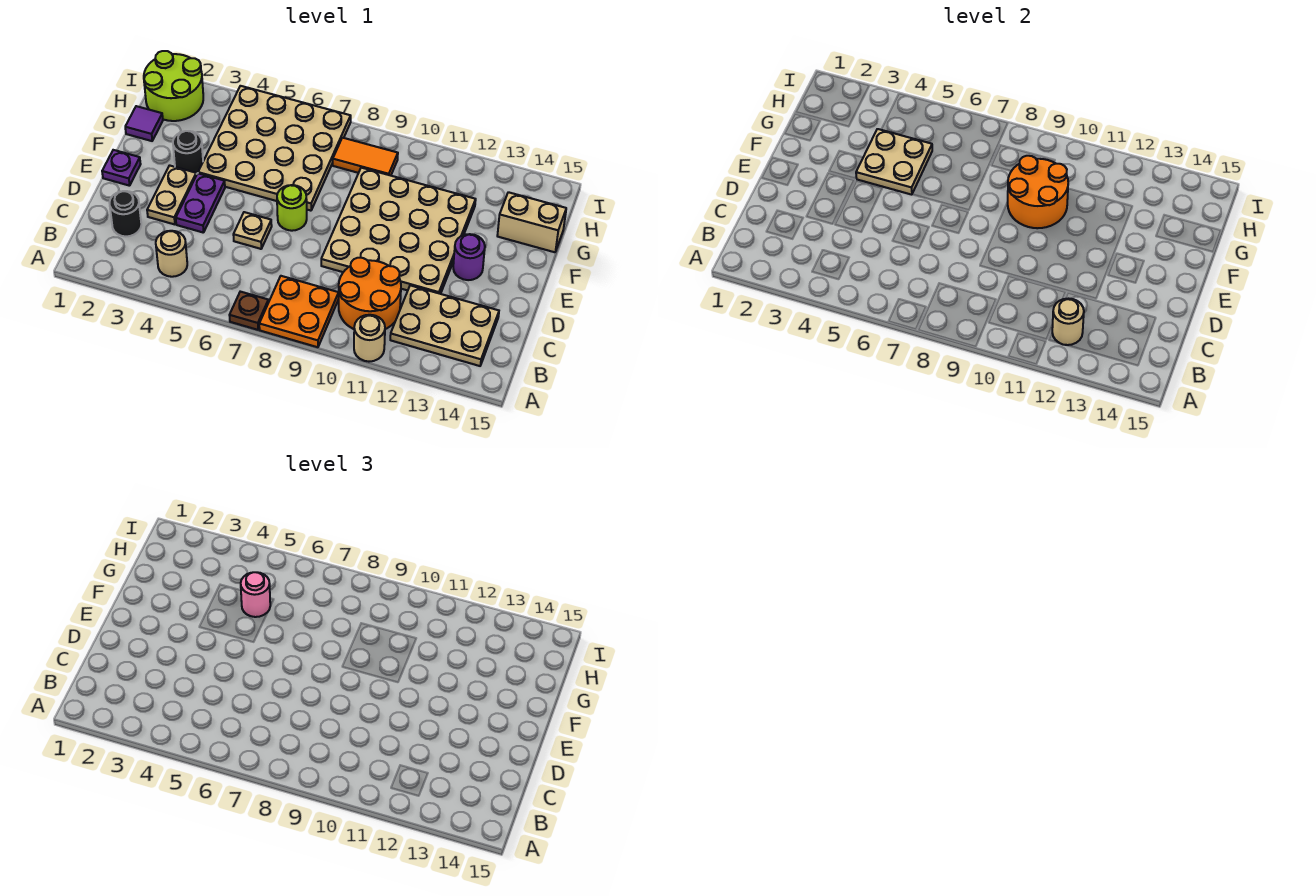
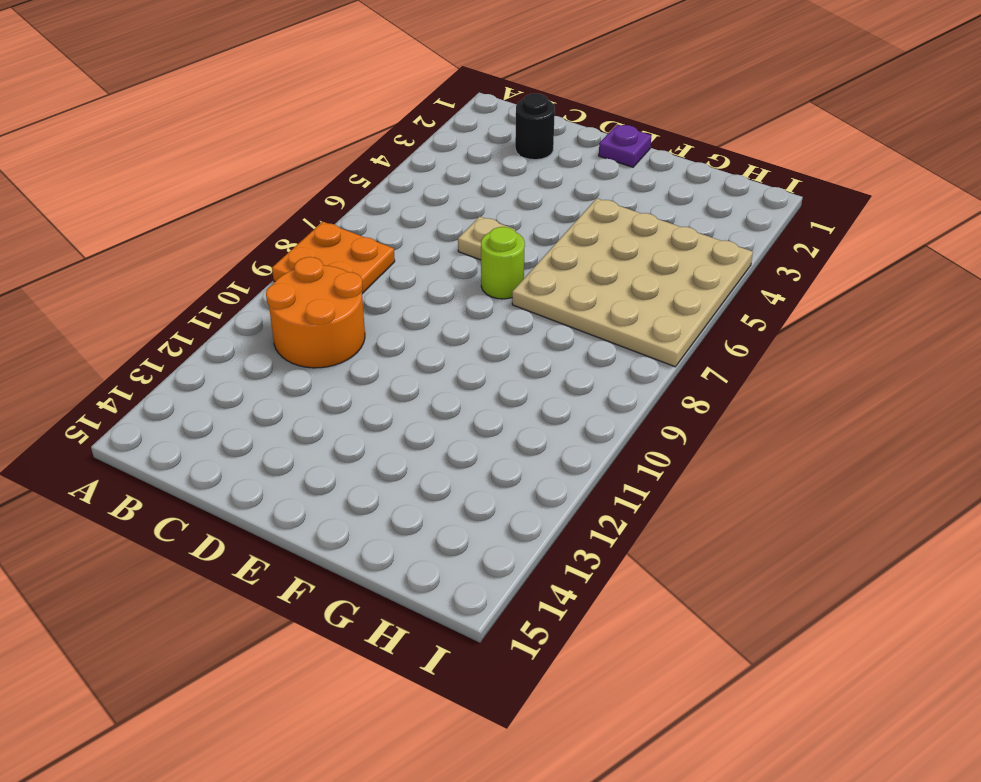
none -> brown 1x1 plate [229,292,268,330]
none -> tan 1x1 round brick [354,315,385,362]
none -> tan 1x1 round brick [156,231,187,277]

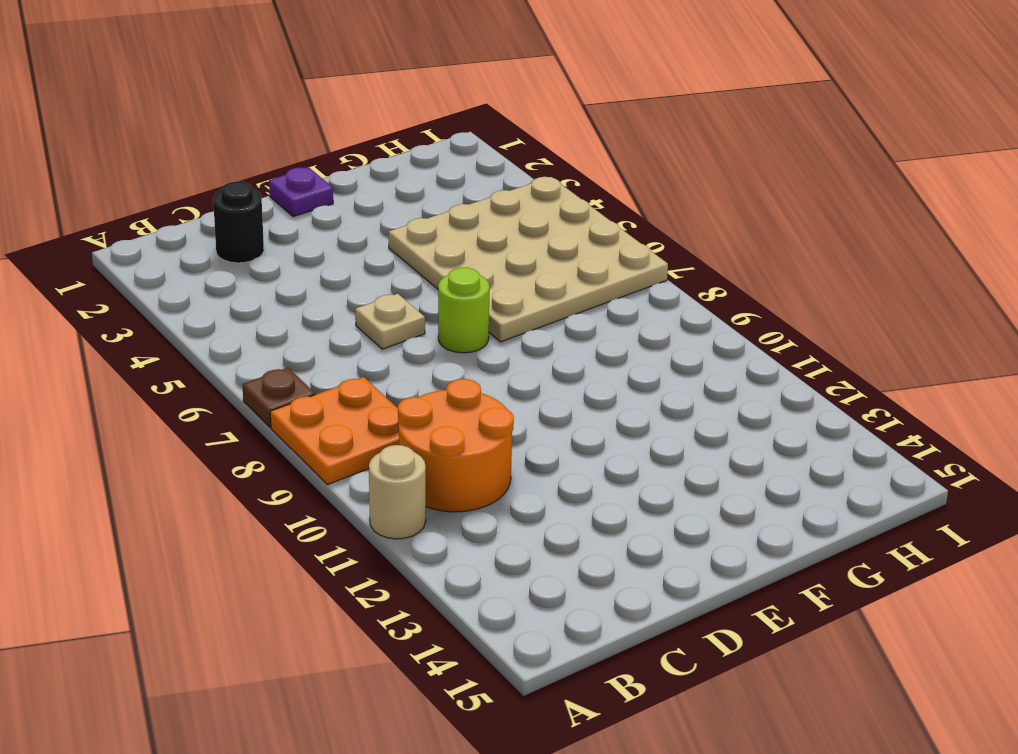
none -> tan 1x1 round brick [156,231,187,277]
none -> tan 2x3 plate [390,285,499,366]
none -> tan 1x2 plate [147,165,196,224]

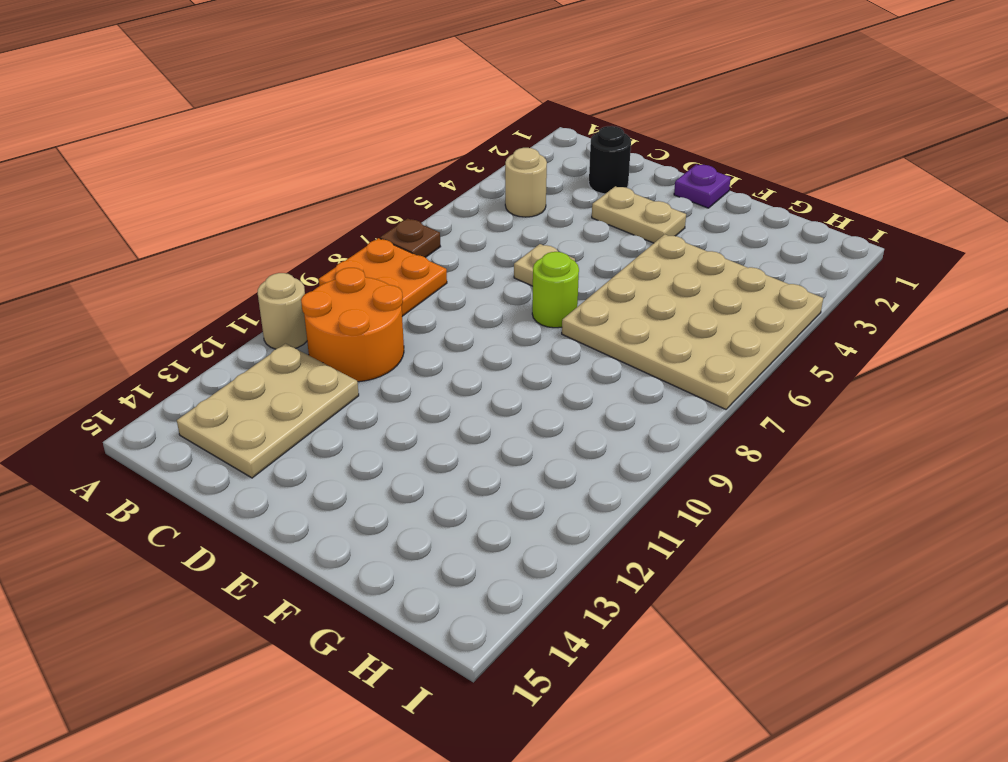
none -> purple 1x2 plate [176,173,225,233]
none -> tan 4x4 plate [321,168,476,294]
none -> purple 1x1 round brick [453,234,485,280]

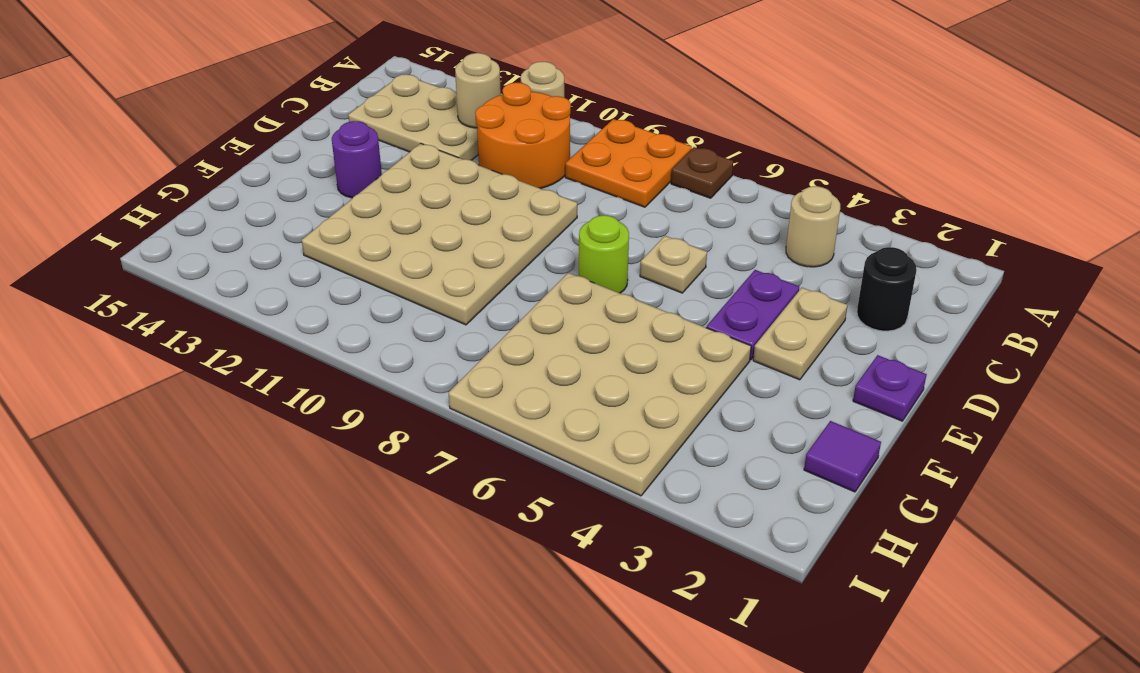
none -> black 1x1 round brick [173,131,203,174]
none -> tan 1x2 brick [497,192,566,252]
none -> lime 2x2 round brick [144,51,203,121]

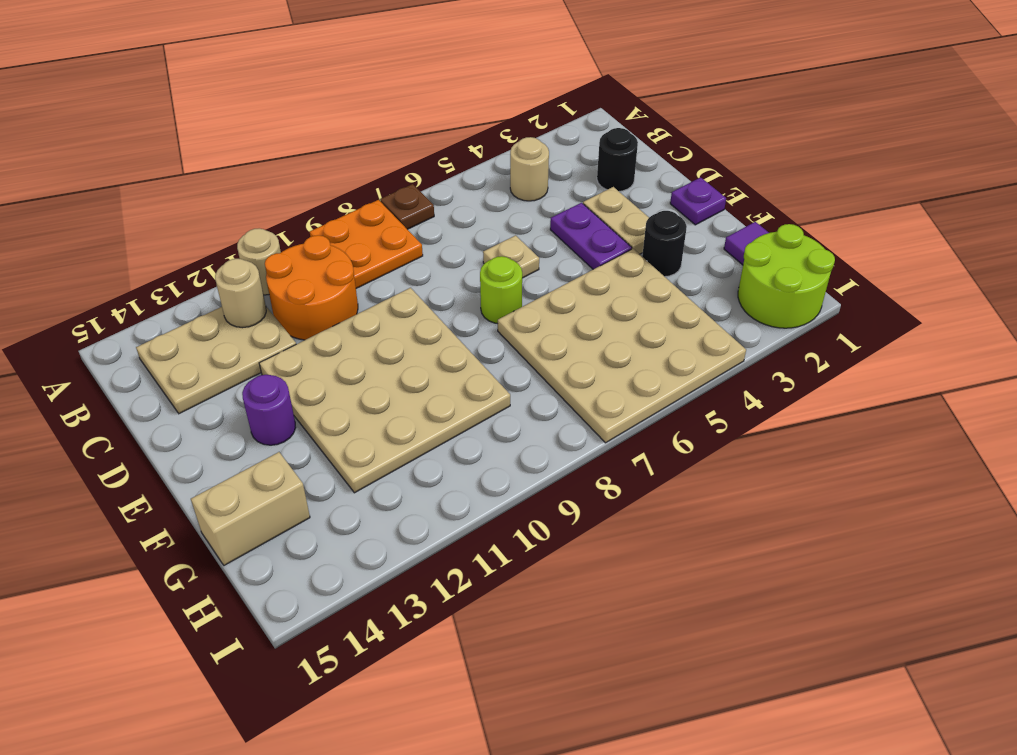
none -> orange 1x2 tile [333,138,398,176]
none -> tan 2x2 plate [856,129,932,195]
none -> orange 2x2 round brick [1008,156,1068,228]

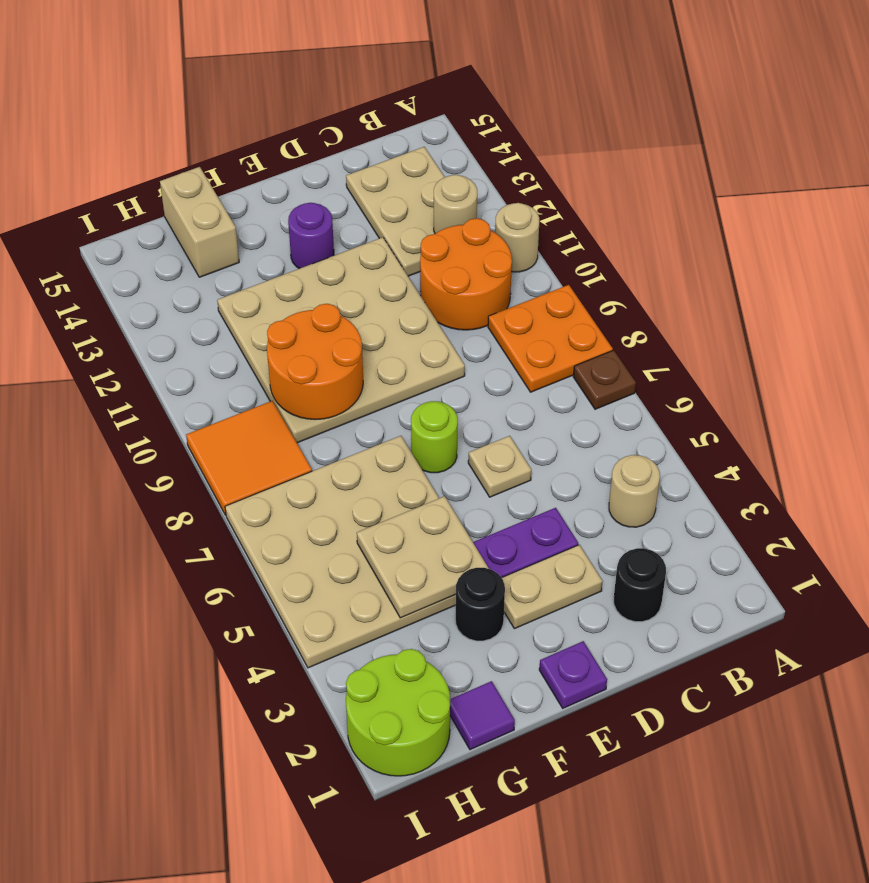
orange 2x2 tile [186,401,312,515] -> orange 1x2 tile [333,138,398,176]
none -> pink 1x1 round brick [241,572,270,617]

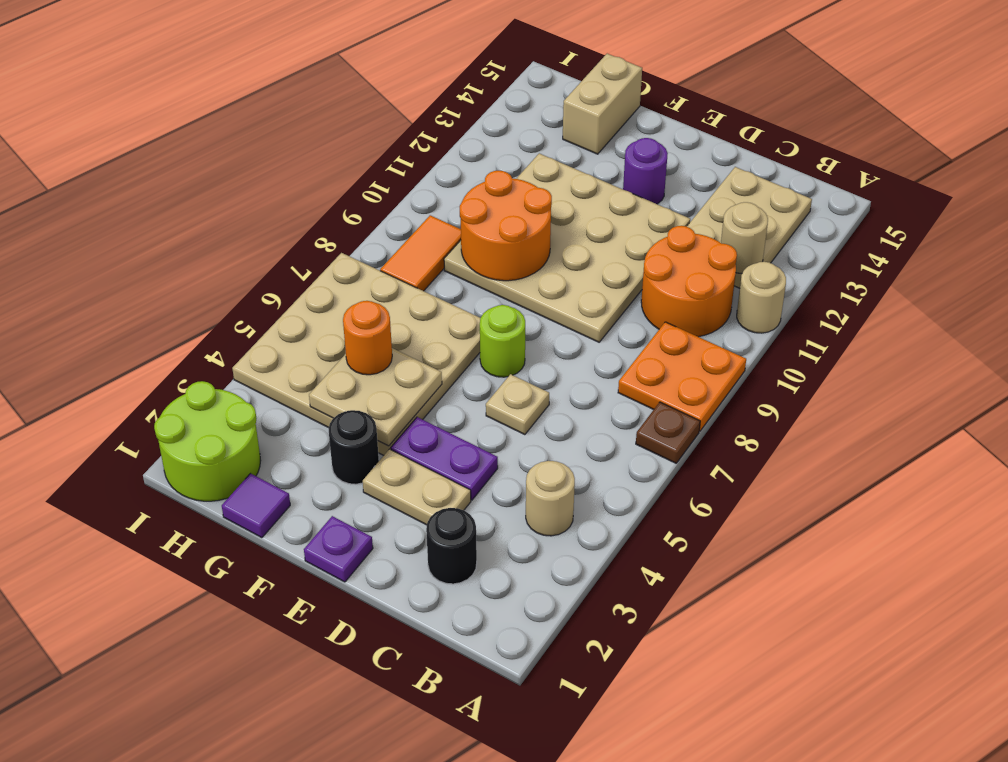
orange 1x1 round brick [343,301,392,375] -> pink 1x1 round brick [241,572,270,617]

